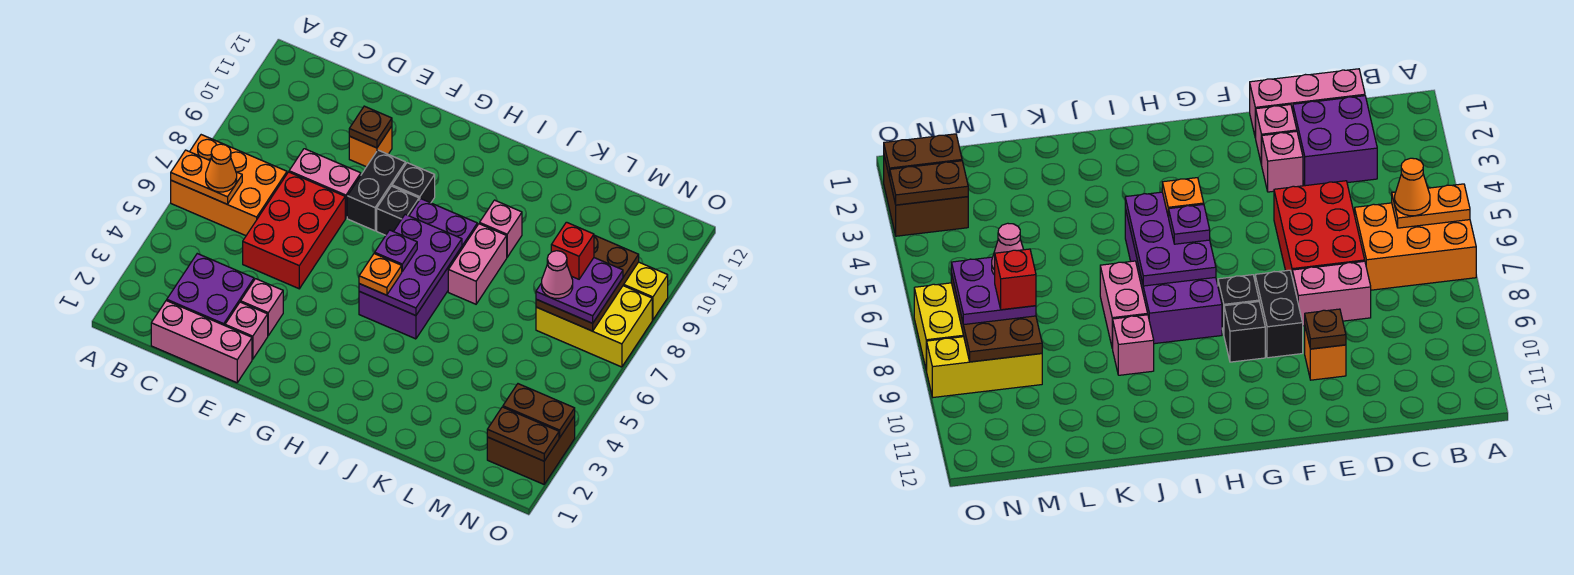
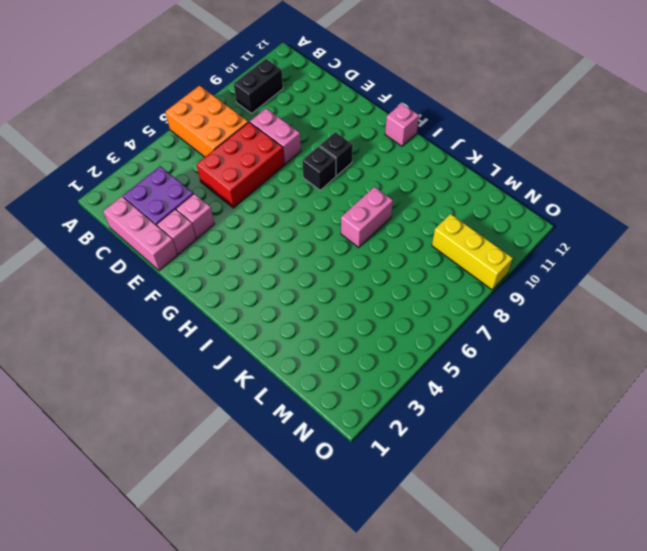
black 1x2 brick [234,59,283,113] -> black 1x2 brick moved to [347,150,405,231]
pink 1x1 brick [385,103,419,146] -> pink 1x1 brick moved to [480,200,522,257]
none -> orange 1x1 brick [349,126,392,167]
none -> purple 2x4 brick [359,199,477,339]
none -> yellow 2x3 brick [536,286,652,367]

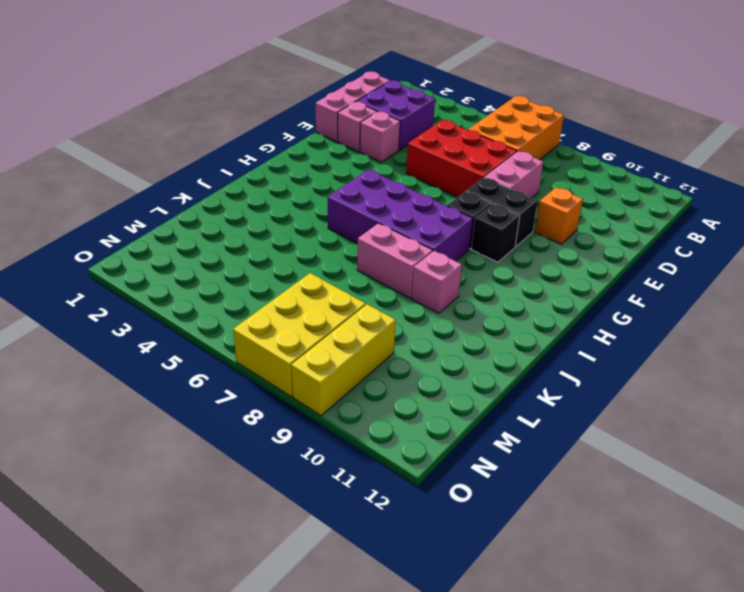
none -> brown 2x2 brick [487,416,575,484]
none -> orange 1x2 plate [171,150,242,204]
none -> brown 1x1 plate [349,106,392,148]

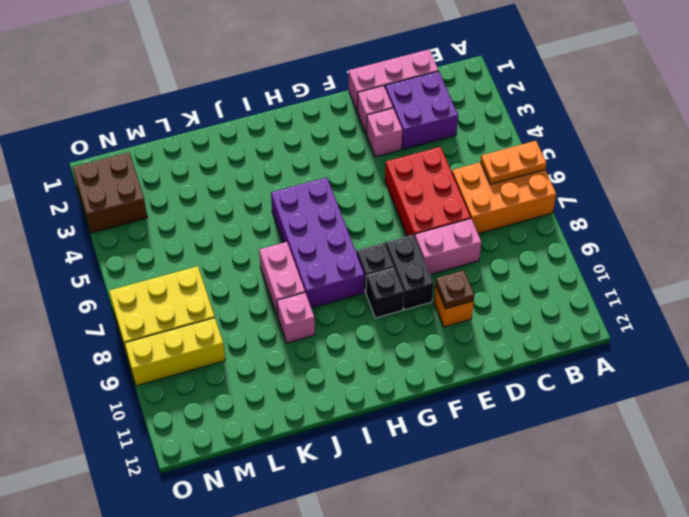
none -> purple 2x3 plate [359,214,462,316]
none -> brown 2x3 plate [536,235,639,331]
none -> brown 1x2 plate [487,407,559,461]

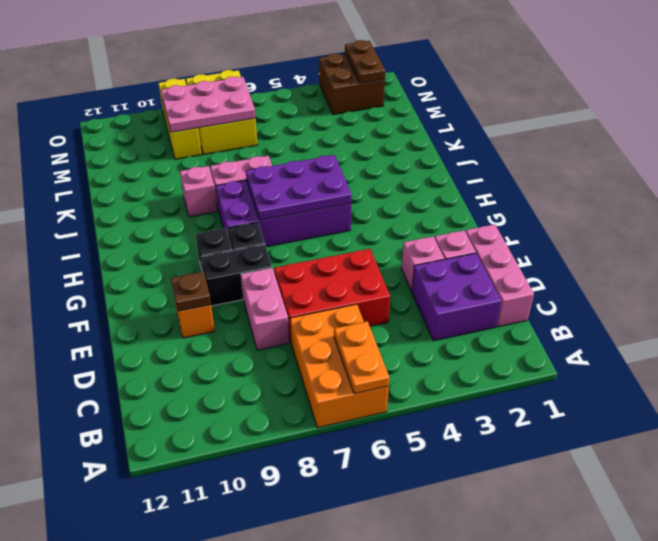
pink 2x3 plate [161,77,256,132] -> brown 2x3 plate [536,235,639,331]
none -> brown 1x2 plate [503,384,575,438]
none -> orange 1x1 cone [206,144,237,192]
none -> orange 1x1 plate [359,254,402,295]

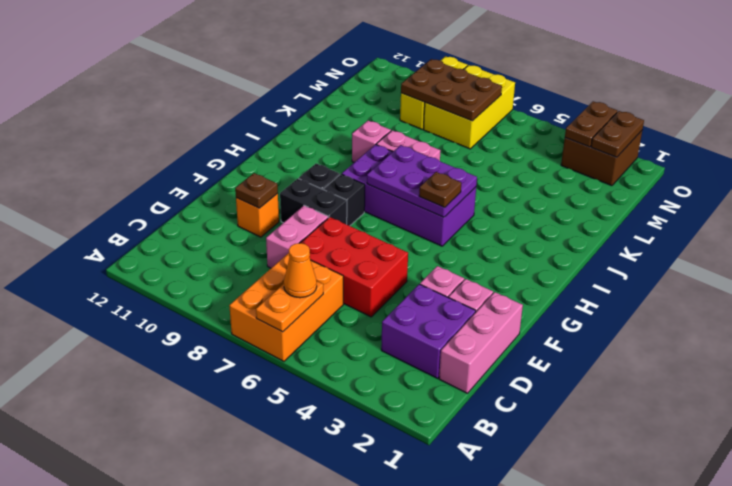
brown 1x1 plate [419,172,461,207] -> orange 1x1 plate [359,254,402,295]
none -> purple 1x1 plate [375,230,417,271]
none -> purple 2x2 plate [536,258,623,323]
none -> pink 1x1 cone [542,251,573,299]

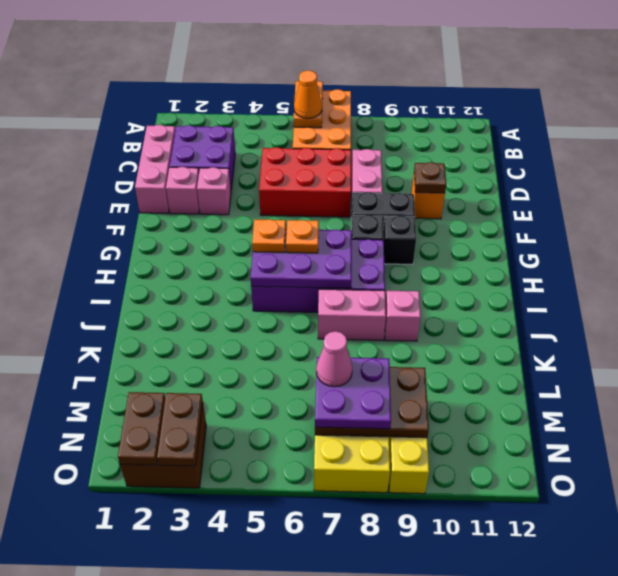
orange 1x1 plate [286,220,319,253] -> purple 1x1 plate [375,230,417,271]
none -> red 1x1 brick [551,222,594,279]

